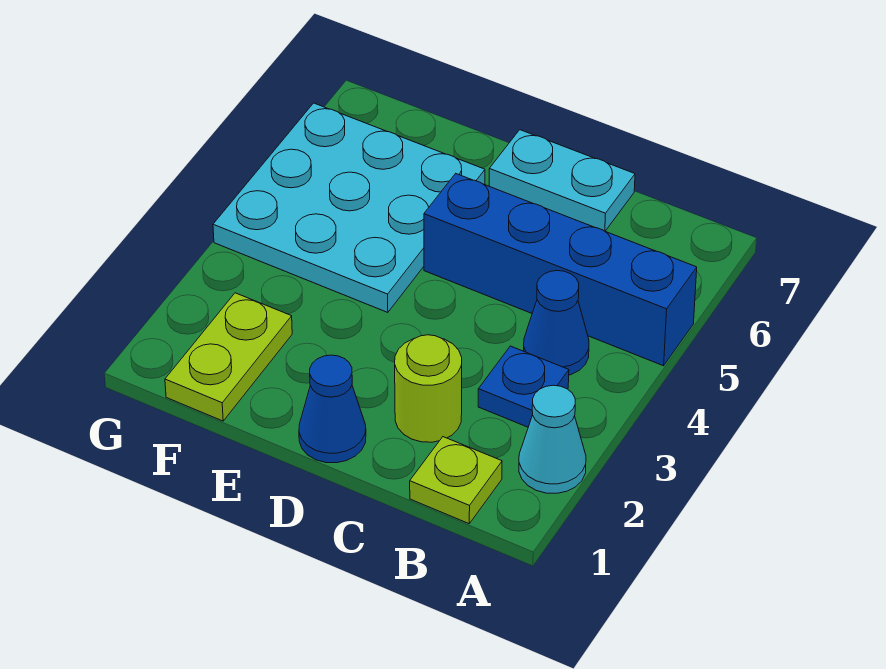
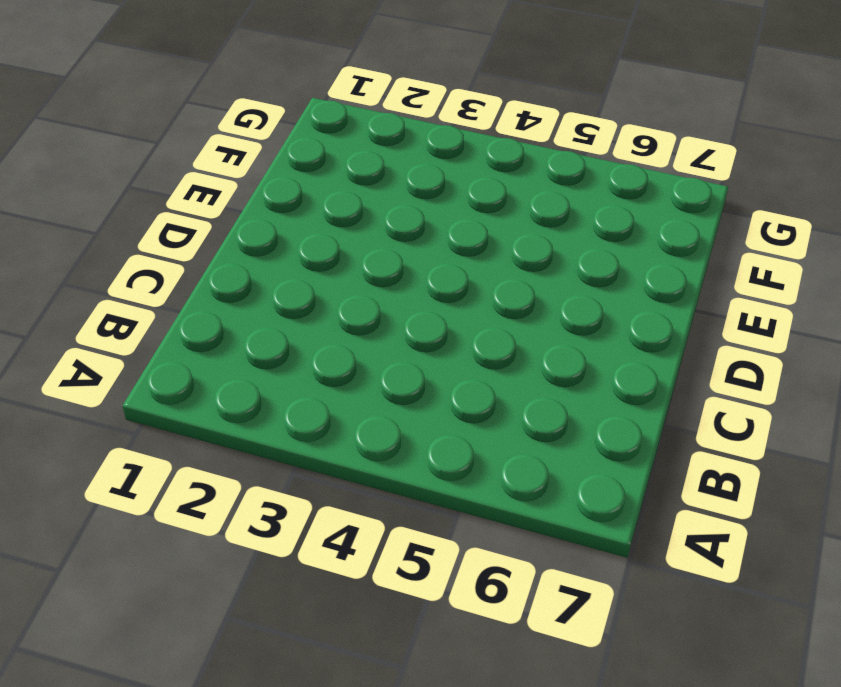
none -> cyan 1x1 cone [519,385,586,493]
none -> blue 1x4 brick [424,174,697,366]

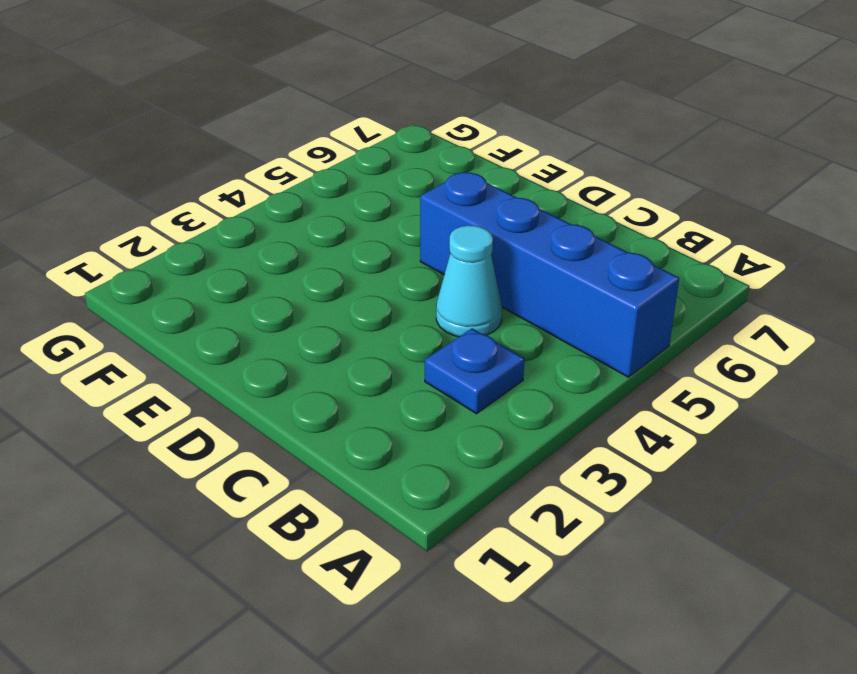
cyan 1x1 cone [436,225,502,337] -> cyan 1x1 cone moved to [519,385,586,493]
none -> lime 1x1 plate [410,437,502,524]
none -> blue 1x1 cone [524,271,589,375]

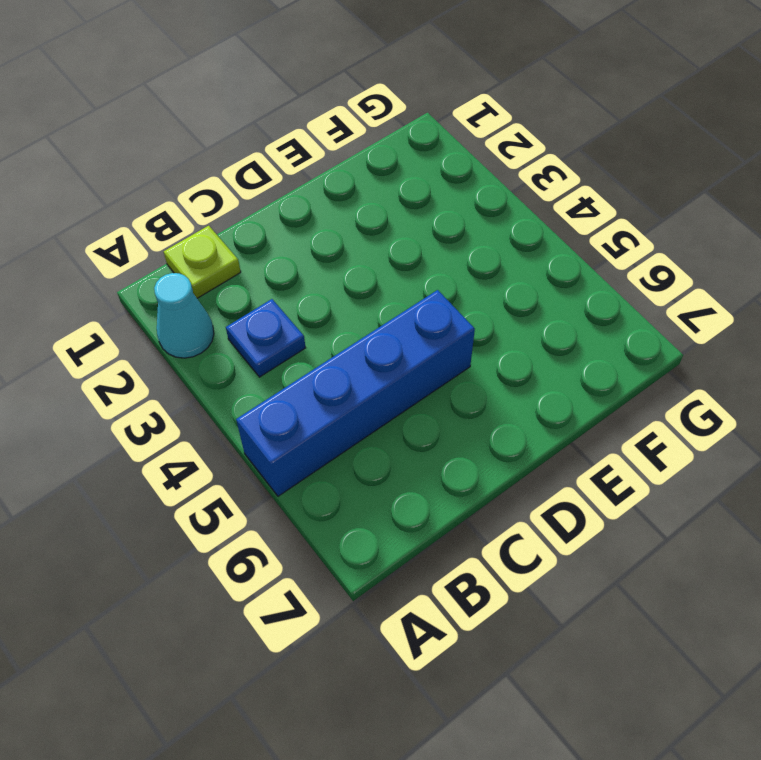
none -> blue 1x1 cone [524,271,589,375]
none -> lime 1x1 round brick [395,335,462,442]

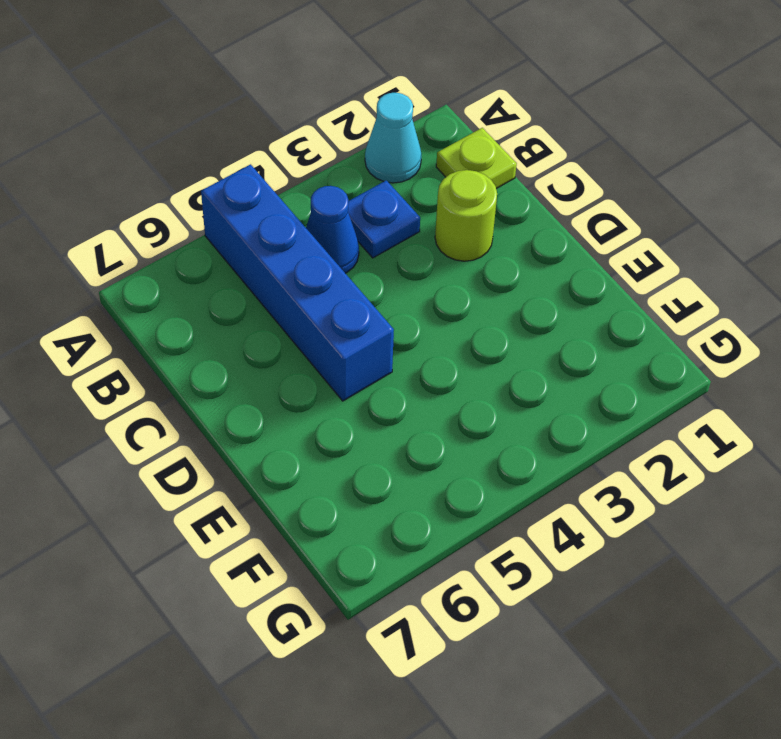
none -> cyan 1x2 plate [489,130,635,231]
none -> blue 1x1 cone [299,355,366,463]

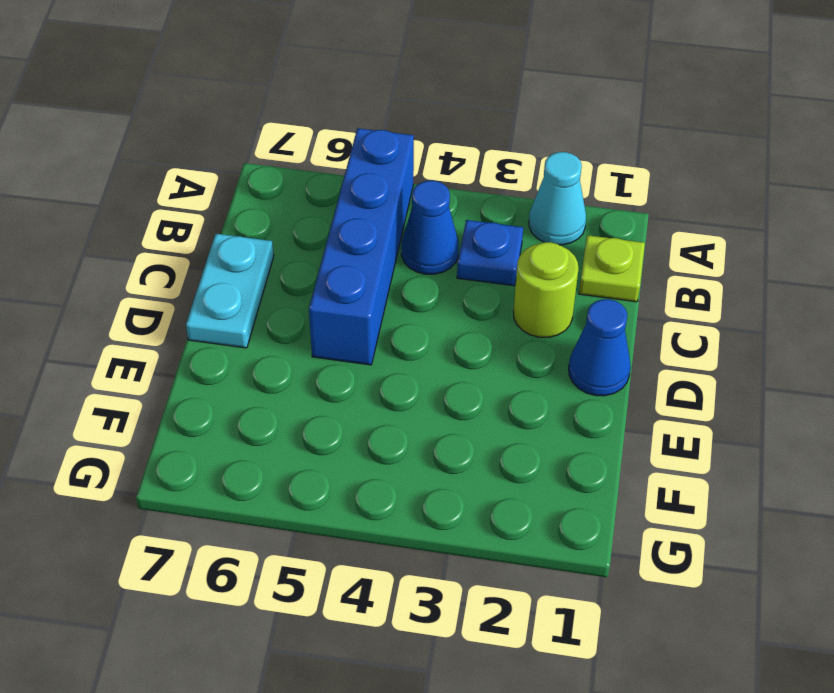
none -> cyan 3x3 plate [213,103,485,313]
none -> lime 1x2 plate [165,293,292,421]

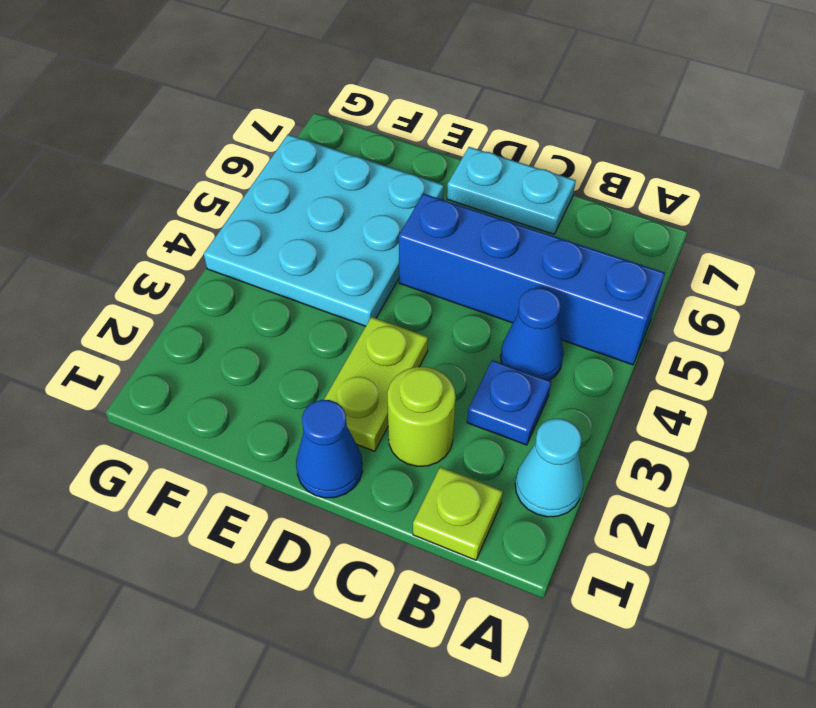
lime 1x2 plate [324,317,428,451] -> lime 1x2 plate moved to [165,293,292,421]

